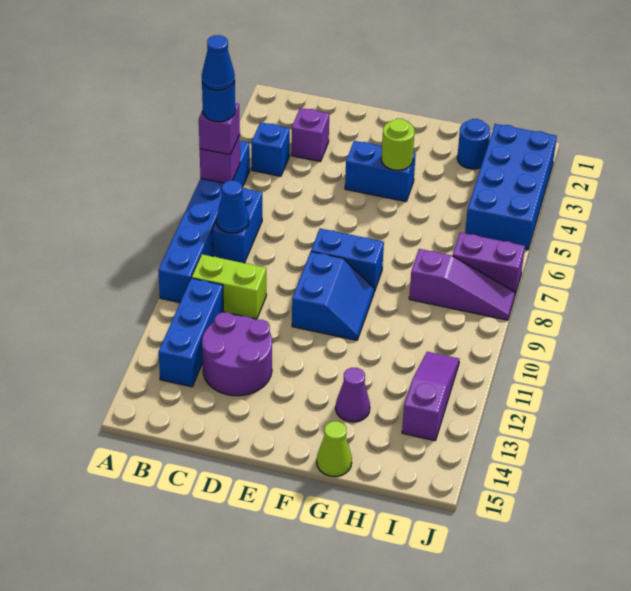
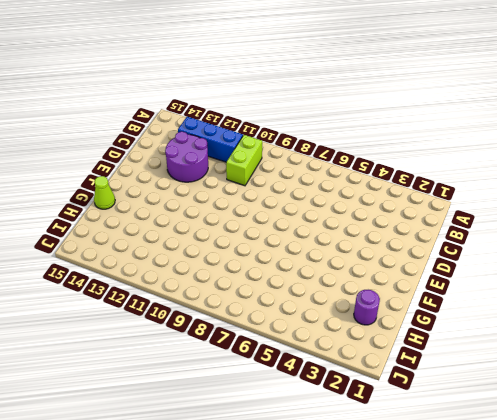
purple 1x1 round brick [354,290,380,325] -> blue 1x1 round brick [457,119,490,169]
none -> blue 1x6 brick [158,141,250,302]
none -> blue 1x1 brick [251,122,290,176]
none -> blue 1x2 brick [212,188,262,263]

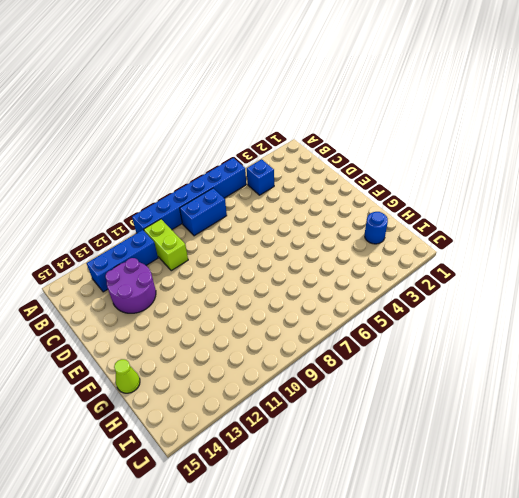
none -> purple 1x1 brick [291,108,329,162]
none -> blue 1x2 brick [345,141,416,201]
none -> blue 1x2 brick [311,229,384,292]

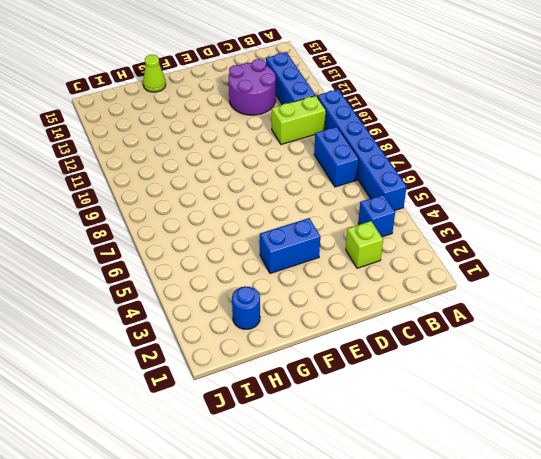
lime 1x1 brick [346,221,383,268] -> purple 1x1 brick [291,108,329,162]
none -> blue 1x2 brick [311,229,384,292]
none -> blue 2x2 slope [292,252,374,340]
none -> purple 1x1 cone [336,368,370,422]

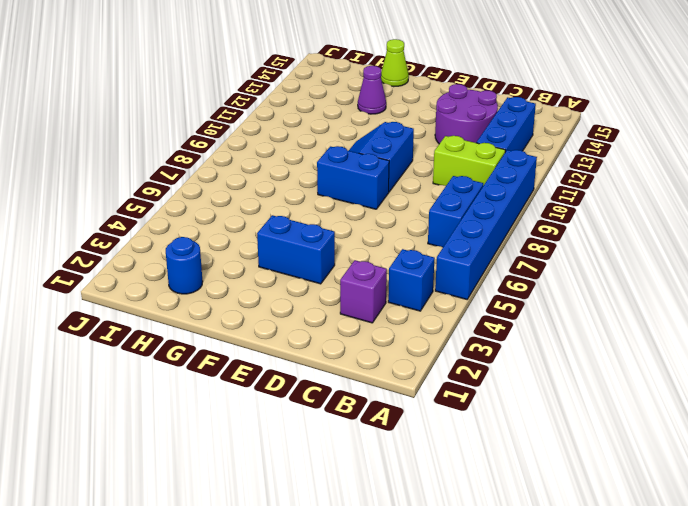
none -> purple 1x3 slope [409,249,515,320]
none -> blue 2x4 brick [465,124,557,250]
none -> purple 1x2 brick [453,233,525,294]

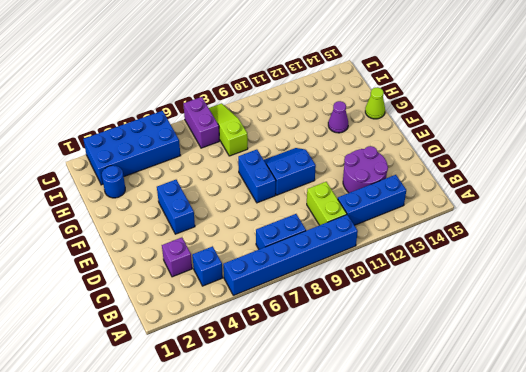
lime 1x3 slope [209,103,248,156] -> purple 1x3 slope [409,249,515,320]
none -> purple 1x3 slope [402,352,459,441]
none -> purple 1x1 brick [200,135,240,183]
none -> blue 1x1 cone [216,180,249,233]

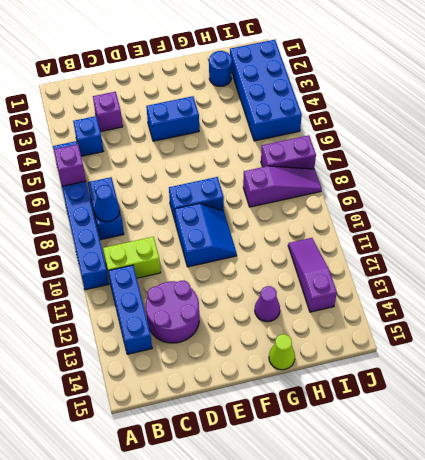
none -> lime 1x1 round brick [381,119,415,170]
none -> purple 1x1 brick [199,103,240,155]
none -> blue 1x1 round brick [202,81,235,122]

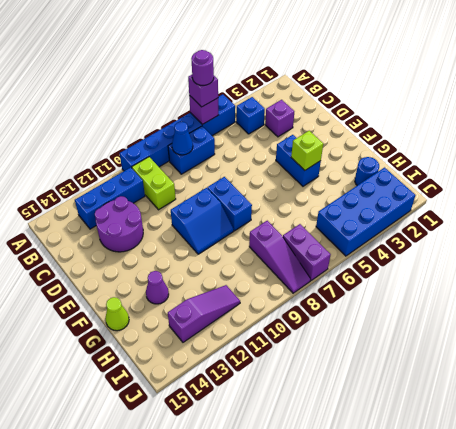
purple 1x1 round brick [191,50,214,85] -> blue 1x1 round brick [202,81,235,122]
lime 1x1 brick [291,131,323,170] -> lime 1x1 round brick [381,119,415,170]
none -> blue 1x1 cone [202,35,235,90]

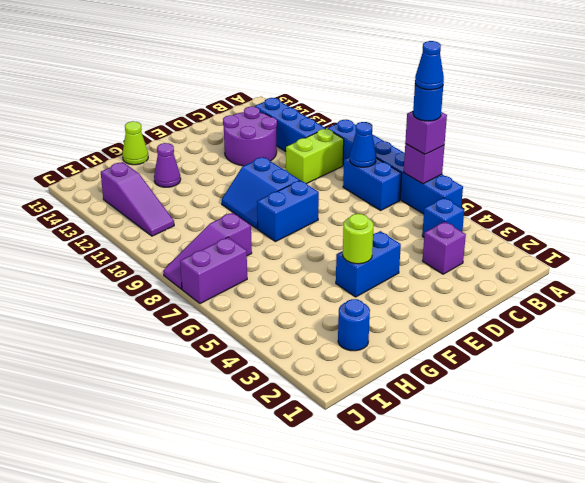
none -> blue 2x4 brick [465,124,557,250]

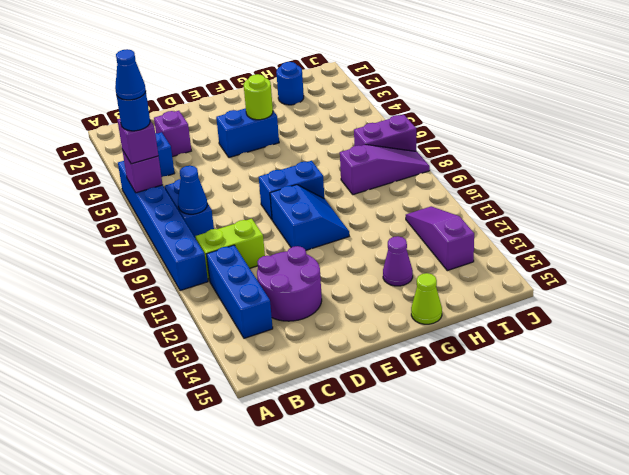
none -> blue 2x4 brick [465,124,557,250]

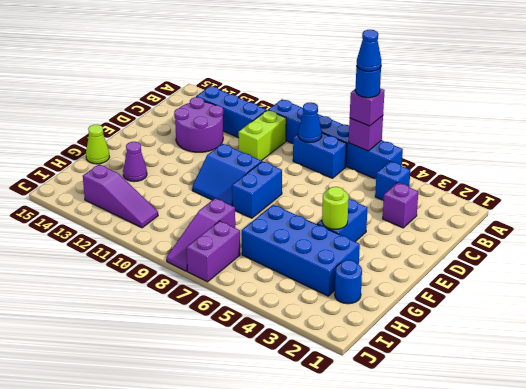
blue 2x4 brick [242,205,360,296] -> blue 2x4 brick moved to [465,124,557,250]

